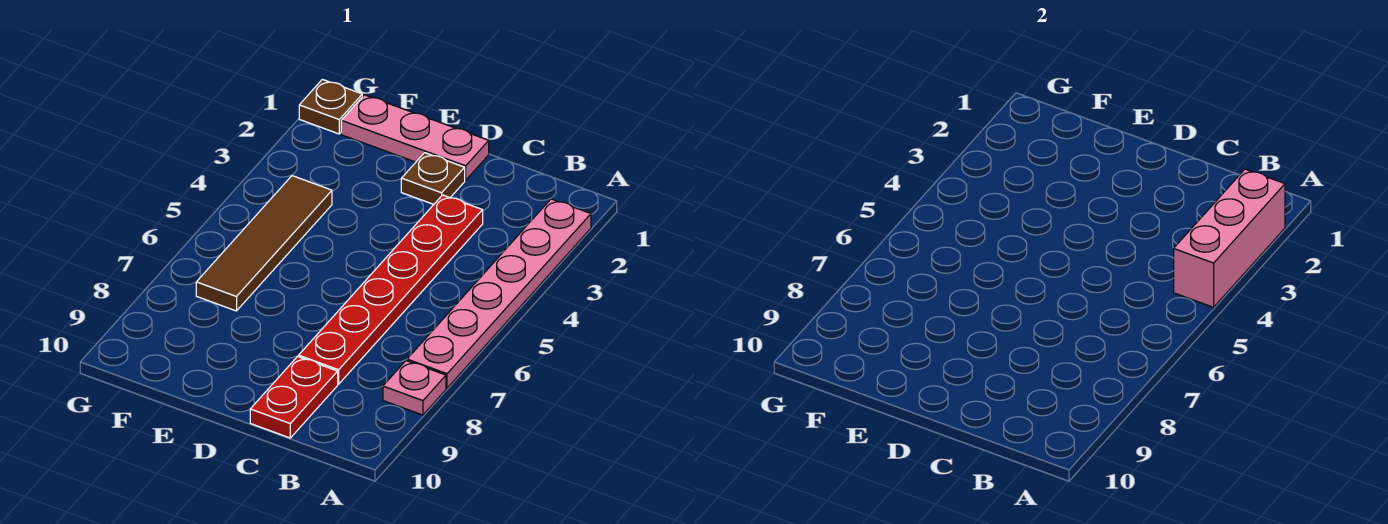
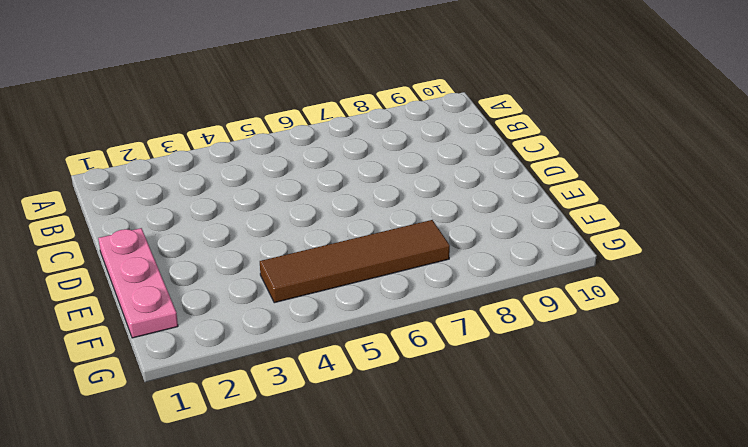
none -> pink 1x6 plate [407,199,591,388]
none -> pink 1x1 plate [383,361,446,415]

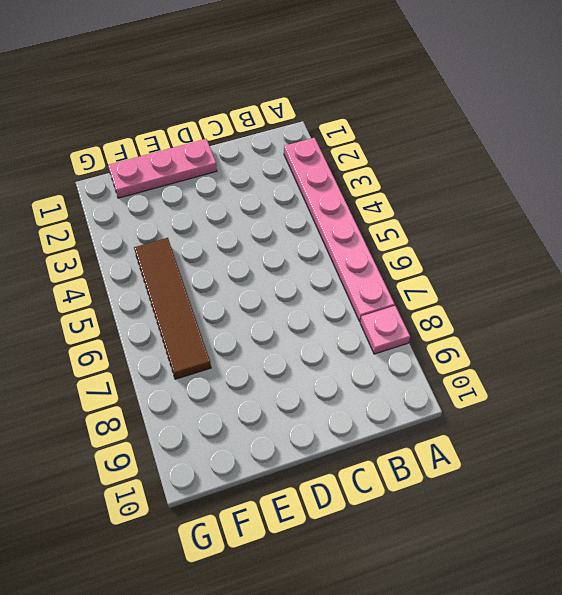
none -> red 1x6 plate [299,195,483,384]
none -> red 1x2 plate [250,357,338,438]

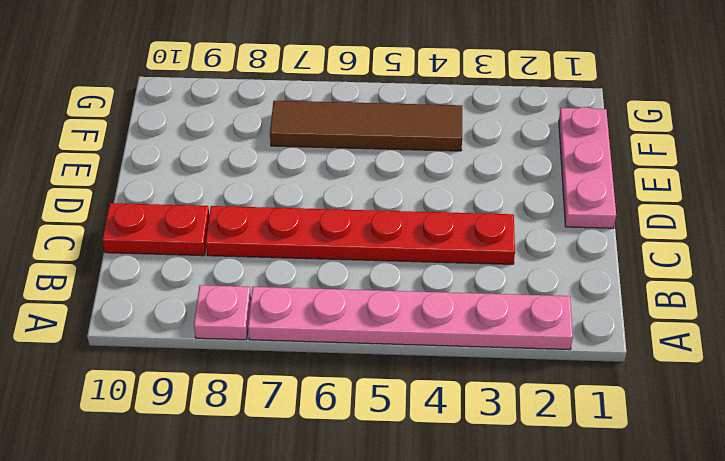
none -> brown 1x1 plate [401,153,465,204]
none -> brown 1x1 plate [299,79,362,134]

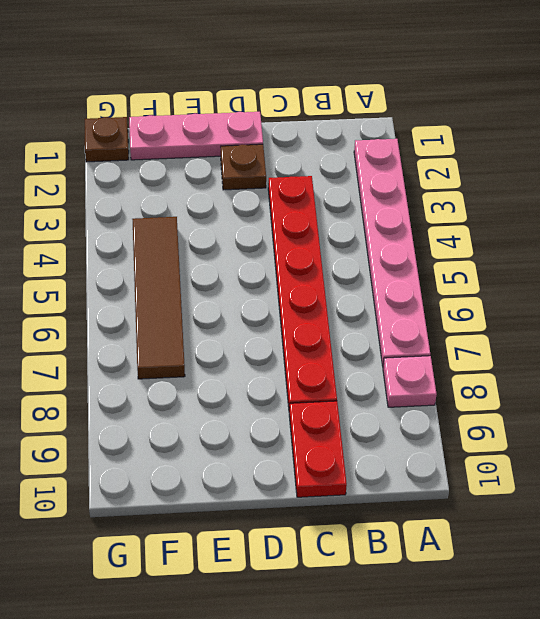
none -> pink 1x3 brick [1174,169,1285,307]

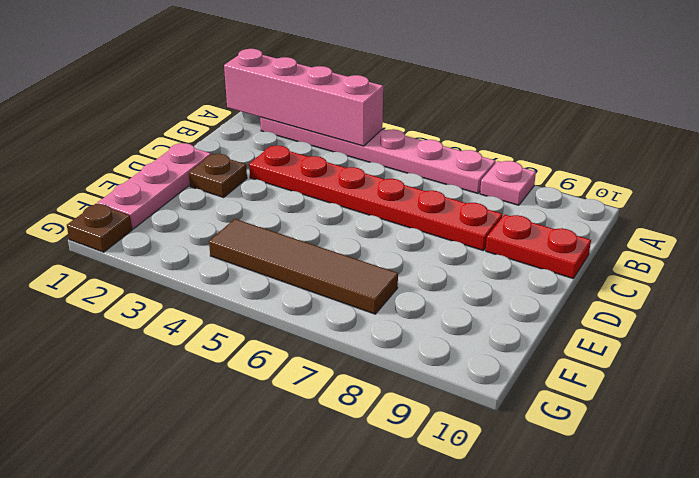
pink 1x4 brick [224,49,383,146] -> pink 1x3 brick [1174,169,1285,307]

